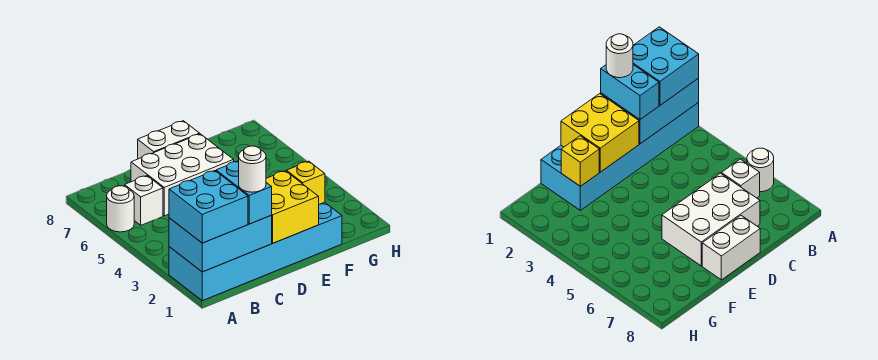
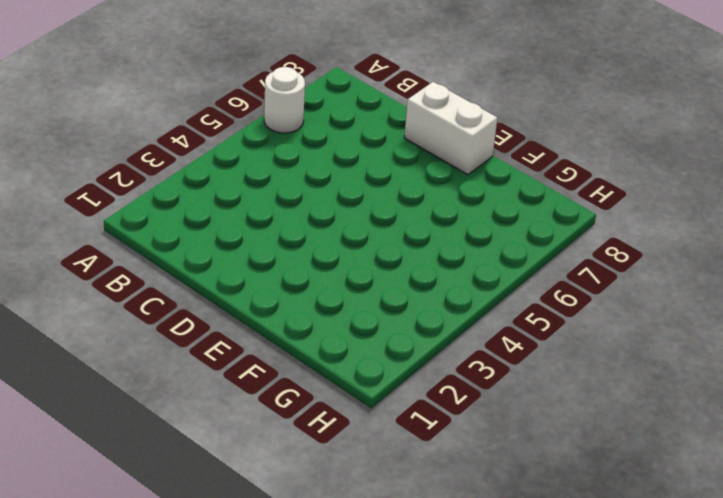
none -> cyan 2x6 brick [169,202,342,301]
none -> white 1x1 brick [125,176,163,225]

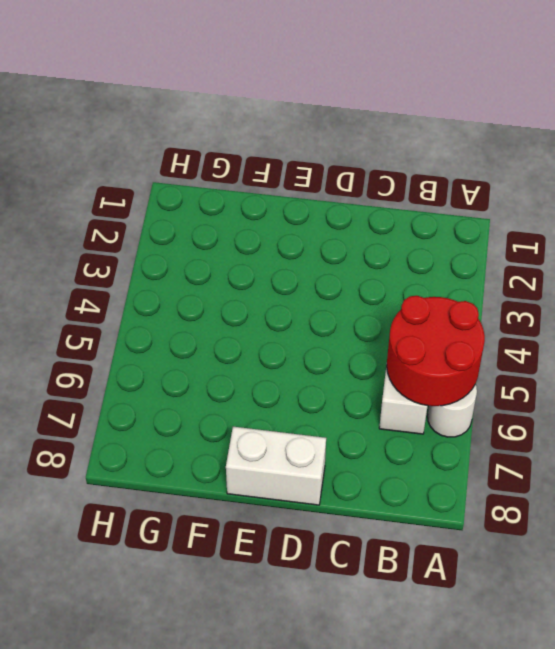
red 2x2 round brick [387,296,485,406] -> none
none -> cyan 2x6 brick [169,202,342,301]
none -> white 2x3 brick [131,134,234,216]

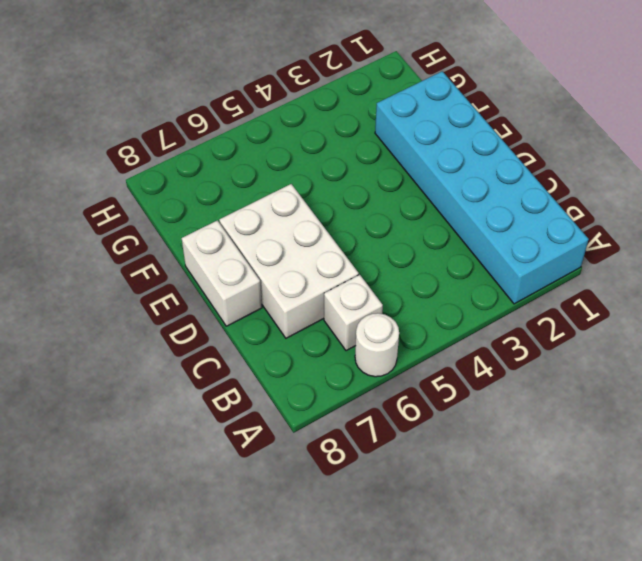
none -> cyan 2x3 brick [169,216,272,272]
none -> yellow 2x2 brick [266,171,319,243]

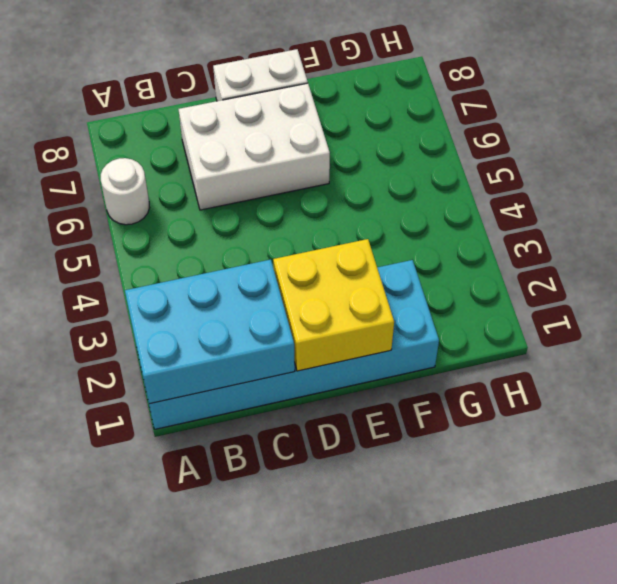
none -> white 1x1 brick [125,176,163,225]
none -> yellow 1x1 brick [286,161,325,204]

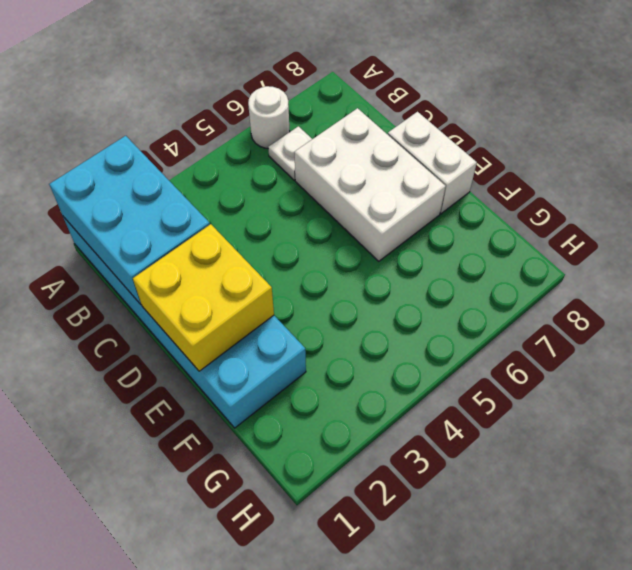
white 1x1 plate [268,126,312,180] -> white 1x1 brick [125,176,163,225]
none -> yellow 1x1 brick [286,161,325,204]
none -> cyan 2x2 brick [169,171,248,243]

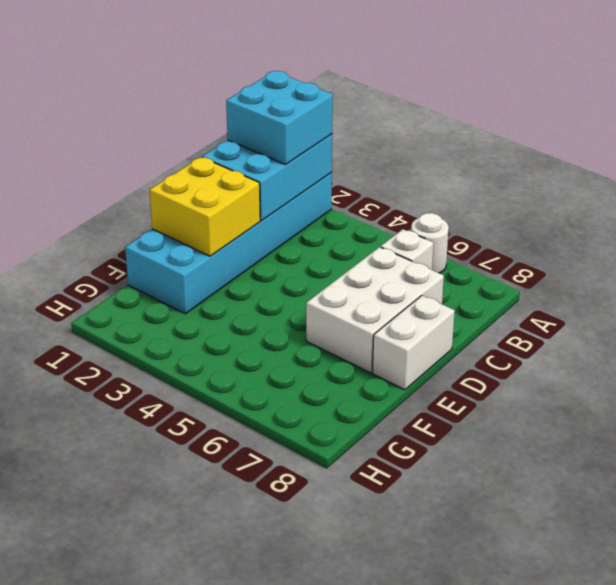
none -> yellow 1x1 brick [286,161,325,204]
none -> cyan 1x2 brick [216,161,272,224]

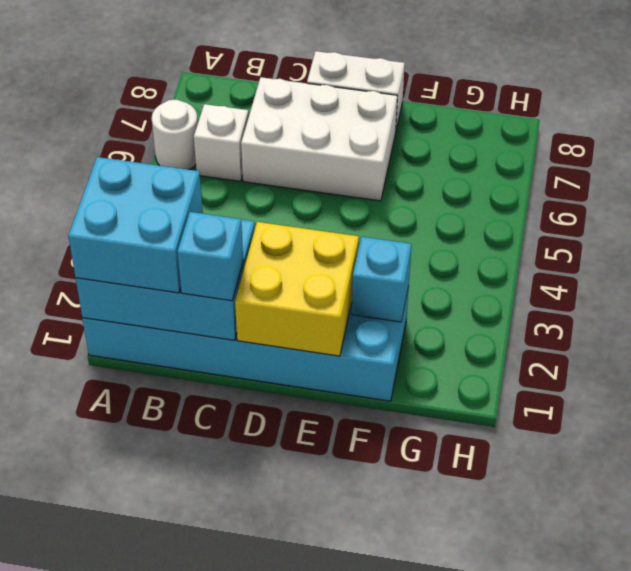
cyan 1x1 brick [177,212,243,301] -> cyan 1x2 brick [216,161,272,224]
cyan 1x1 brick [352,237,411,322] -> yellow 1x1 brick [286,161,325,204]
none -> white 1x1 round brick [239,146,266,192]

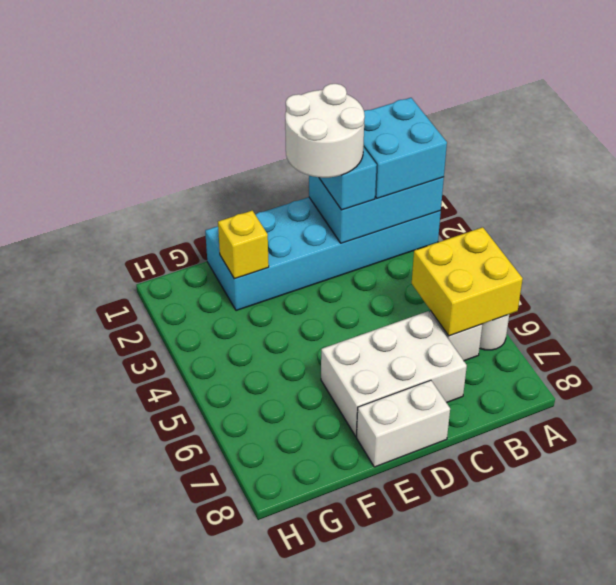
yellow 2x2 brick [412,227,523,336] -> yellow 2x2 brick moved to [266,171,319,243]
white 2x2 round brick [285,84,365,178] -> white 1x1 round brick [239,146,266,192]

